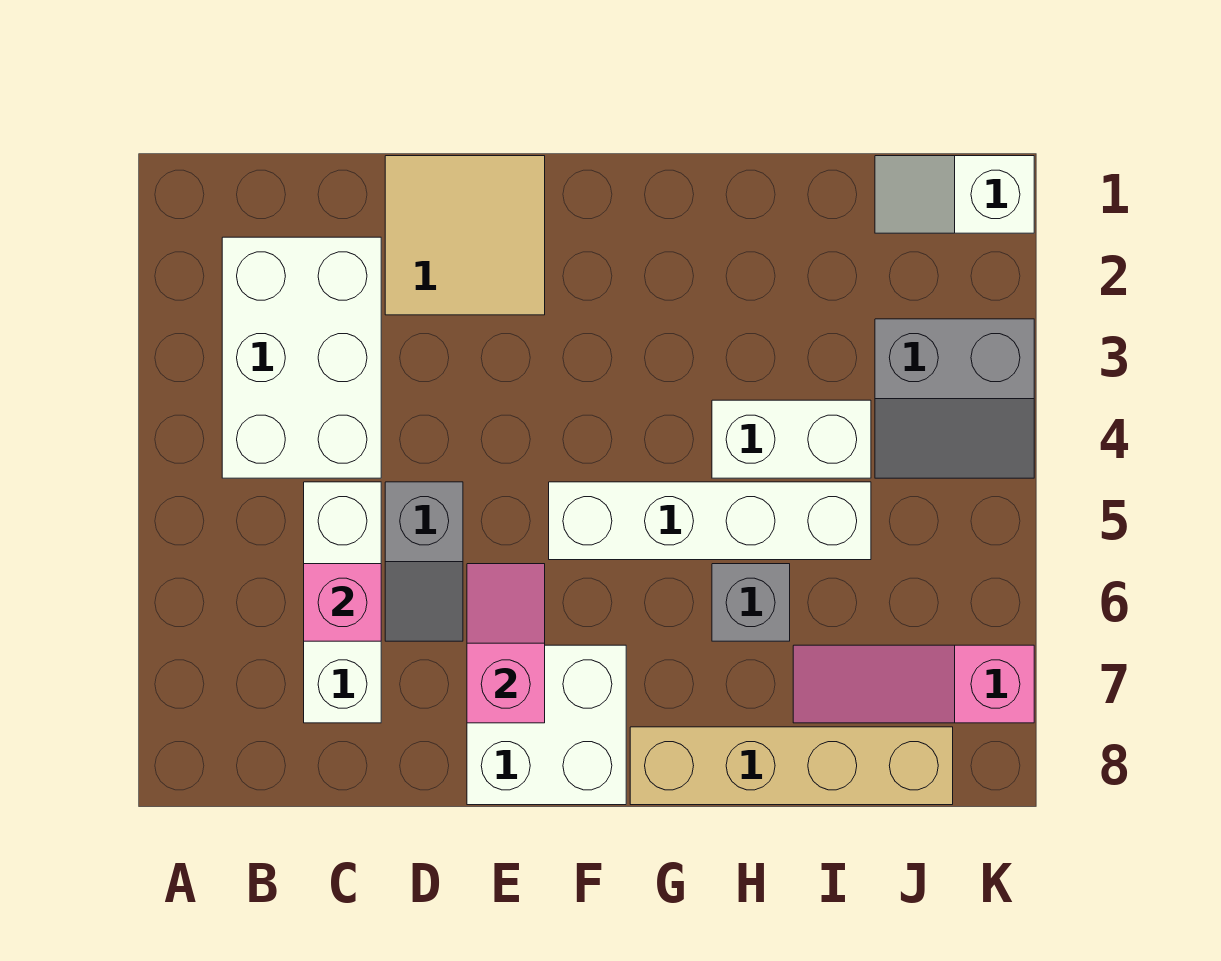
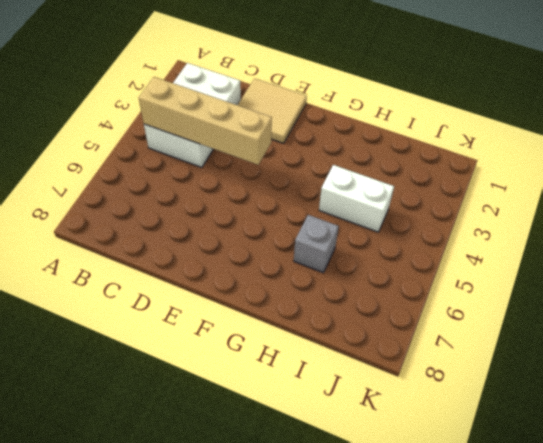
tan 1x4 brick [139,77,272,165] -> tan 1x4 brick moved to [630,727,953,805]
none -> white 1x3 brick [304,482,381,723]
none -> grey 1x2 slope [385,482,463,641]
none -> white 2x2 brick [467,645,626,805]

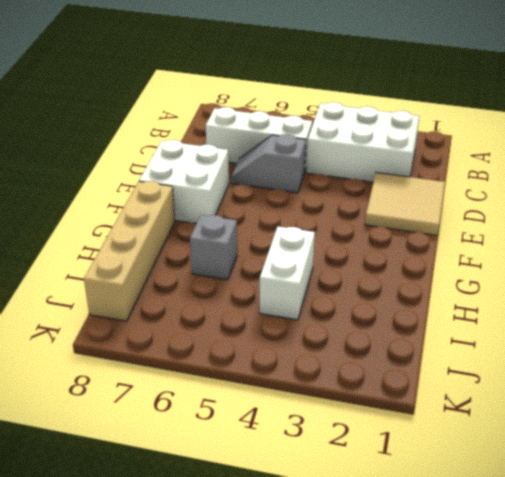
none -> white 1x4 brick [549,482,871,560]
none -> pink 1x3 slope [793,645,1034,723]
none -> white 1x2 slope [875,156,1034,233]

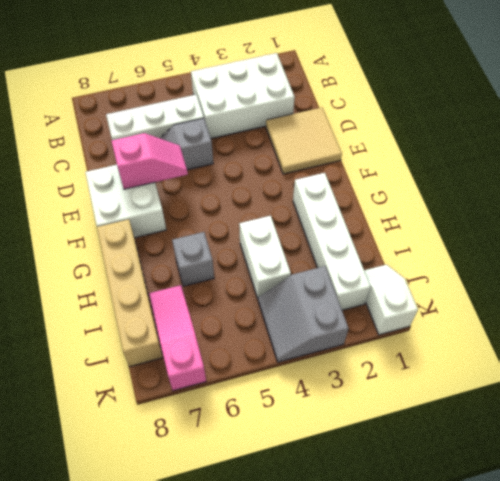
white 1x4 brick [293,173,371,310] -> white 1x4 brick moved to [549,482,871,560]
none -> pink 1x1 brick [304,564,381,641]

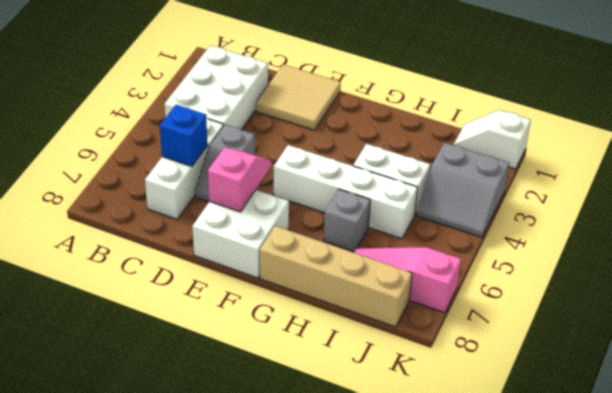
blue 1x1 brick [160,105,208,166] -> pink 1x1 brick [304,564,381,641]

